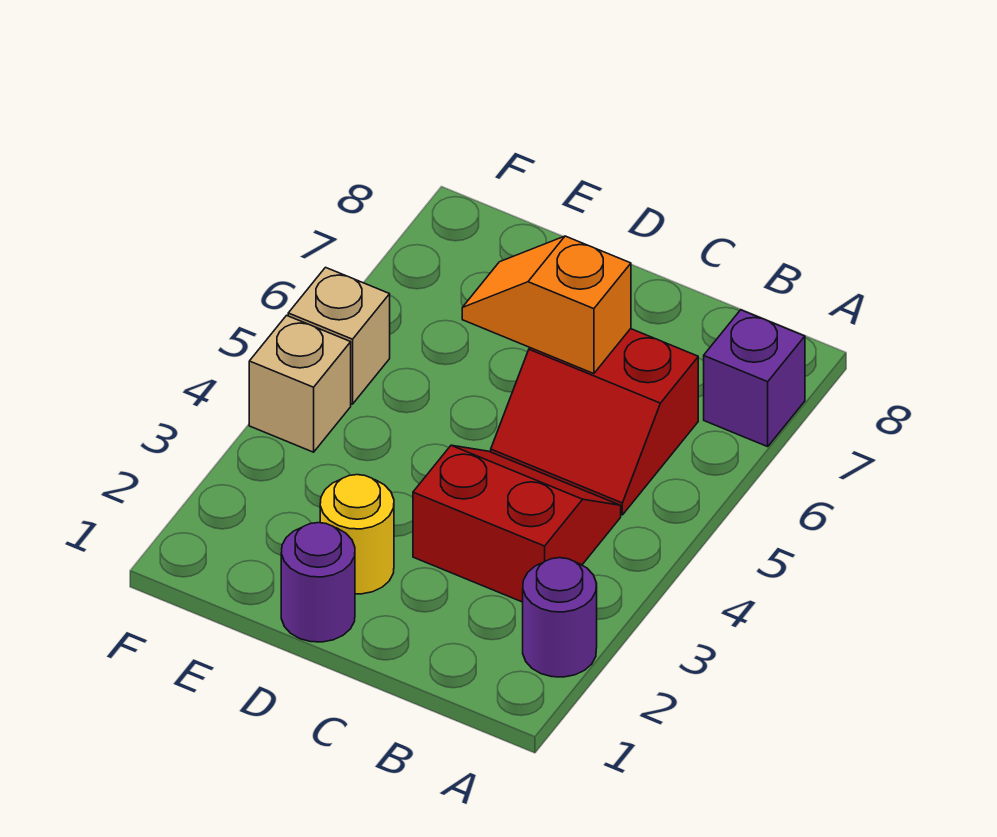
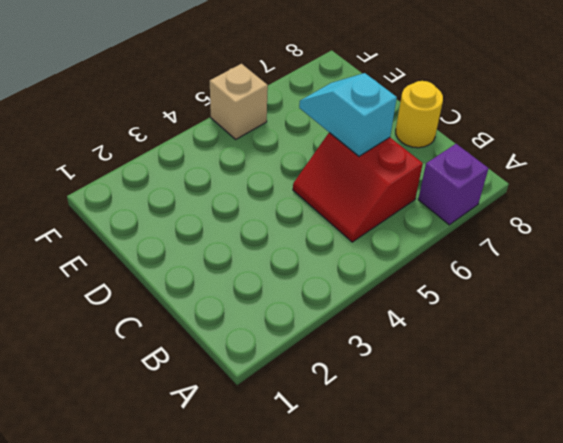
cyan 1x2 slope [299,73,397,156] -> orange 1x2 slope [462,236,631,374]
yellow 1x1 round brick [396,81,443,148] -> yellow 1x1 round brick moved to [320,475,394,594]
none -> purple 1x1 round brick [523,558,597,677]
none -> red 2x2 slope [413,445,621,602]

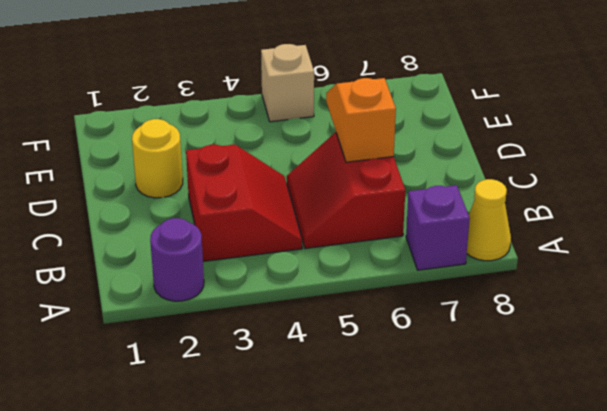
yellow 1x1 cone [467,179,511,261] -> none
none -> purple 1x1 round brick [281,523,355,642]
none -> tan 1x1 brick [249,315,351,452]

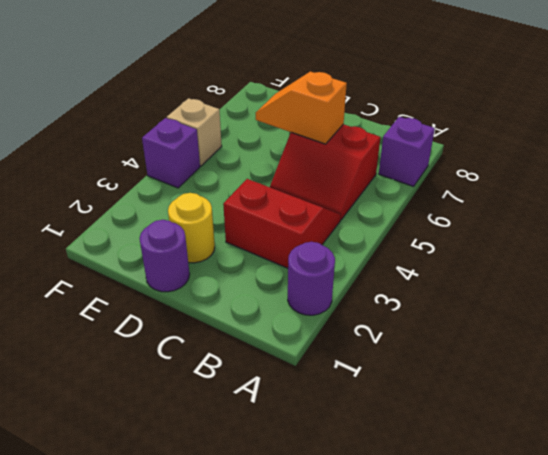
purple 1x1 brick [142,118,200,188] -> tan 1x1 brick [249,315,351,452]

